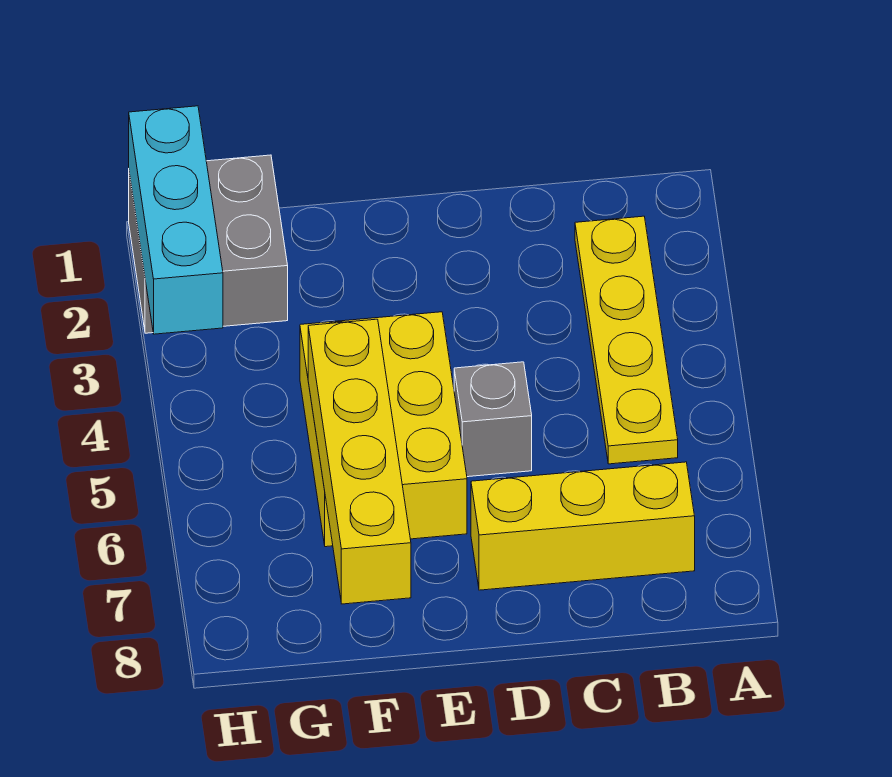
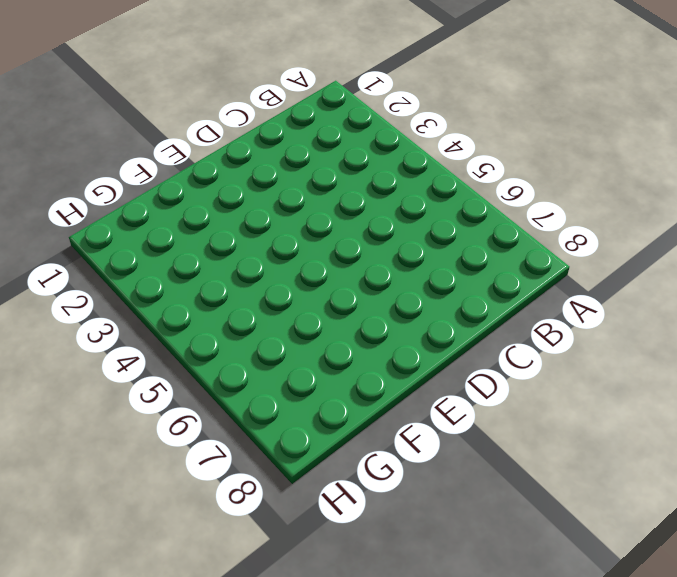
none -> yellow 1x4 plate [575,216,678,464]
none -> yellow 1x3 brick [471,462,695,590]

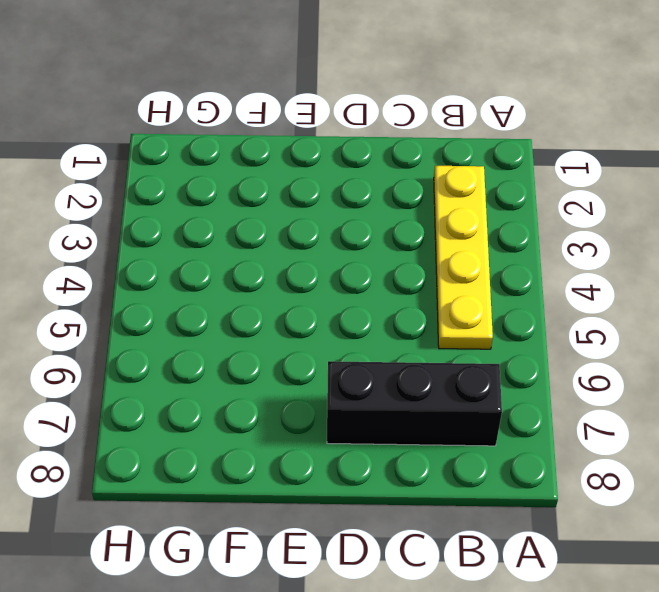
black 1x3 brick [327,361,502,446] -> yellow 1x3 brick [471,462,695,590]
none -> grey 1x1 brick [454,362,532,477]
none -> yellow 2x3 brick [300,312,467,547]

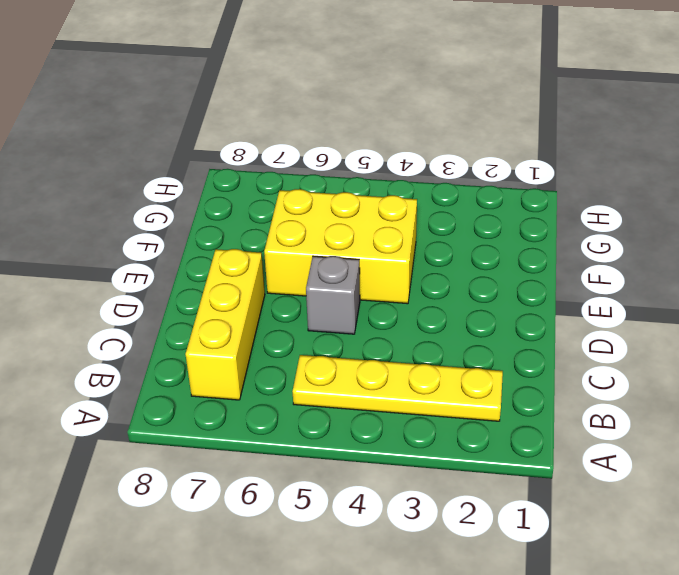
none -> grey 2x2 brick [129,155,288,333]
none -> yellow 1x4 brick [308,319,411,604]

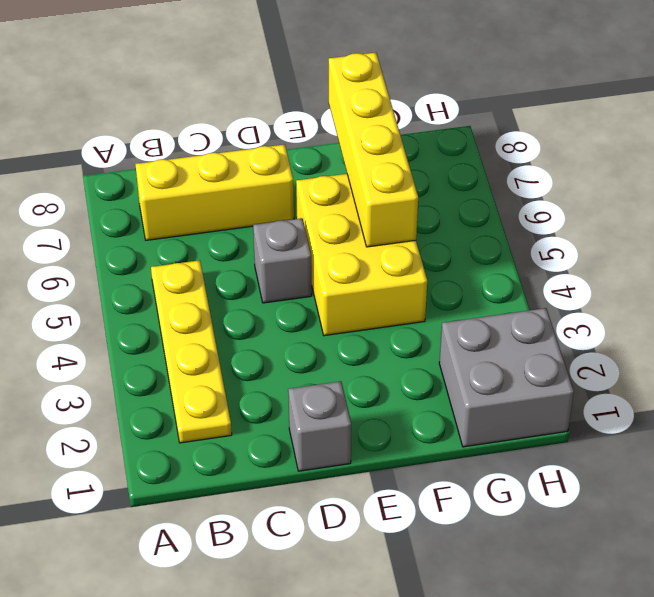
grey 1x1 brick [288,381,351,471] -> none
none -> cyan 1x3 brick [129,106,223,334]

